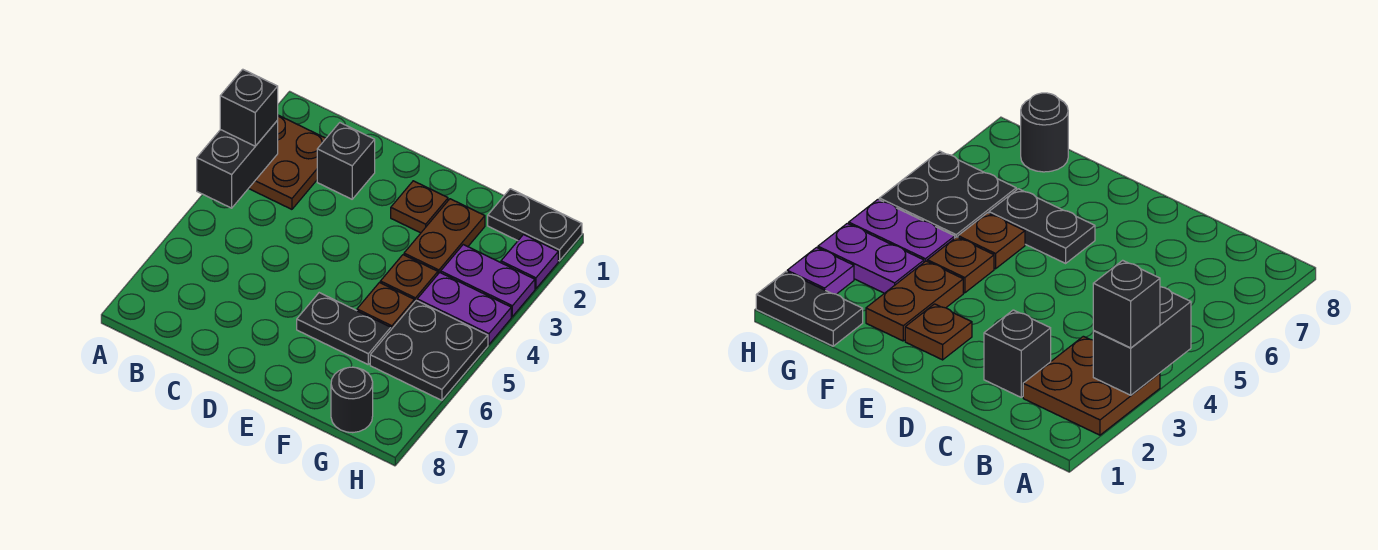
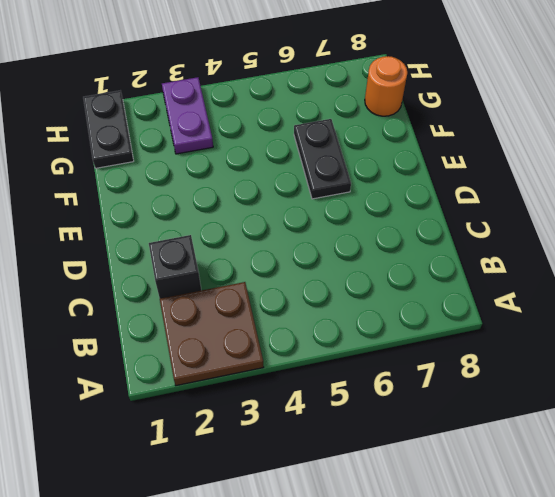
orange 1x1 round brick [365,56,407,116] -> black 1x1 round brick [331,367,373,433]
none -> brown 1x1 plate [391,181,448,233]
none -> brown 1x2 plate [404,199,485,274]
none -> brown 1x1 plate [380,255,438,302]

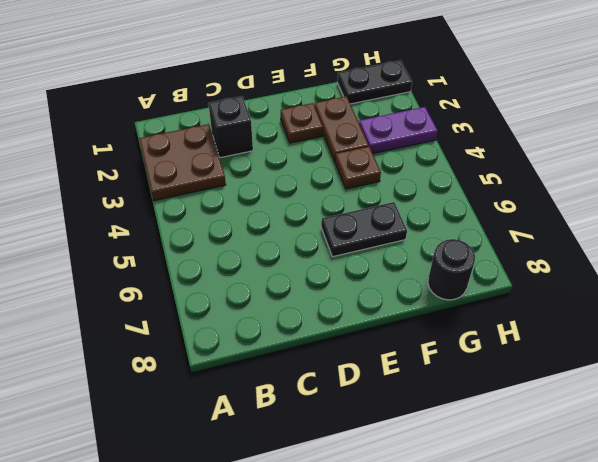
none -> brown 1x1 plate [357,283,414,329]
none -> purple 1x2 plate [417,273,511,345]
none -> black 2x2 plate [370,300,488,400]

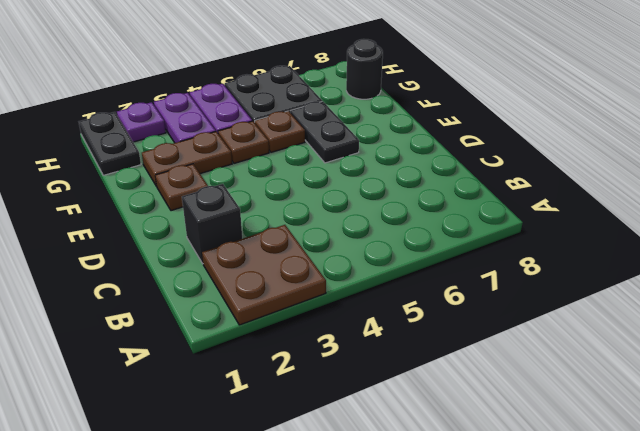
none -> black 1x2 brick [197,120,278,208]
none -> black 1x1 brick [220,69,278,146]

